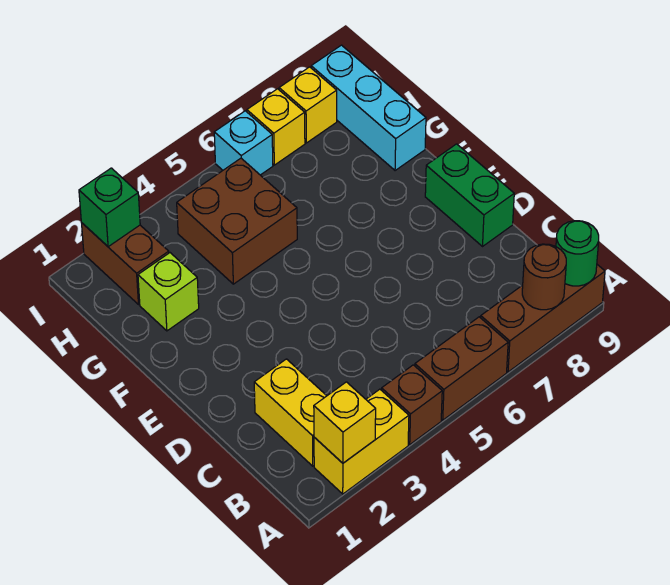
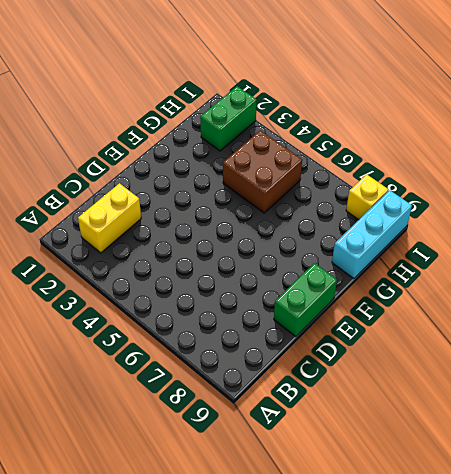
green 1x2 brick [200,86,257,151] -> brown 1x2 brick [82,223,169,304]
none -> yellow 1x2 brick [314,389,409,494]
none -> brown 1x1 brick [382,365,442,444]
none -> brown 1x2 brick [415,317,508,420]

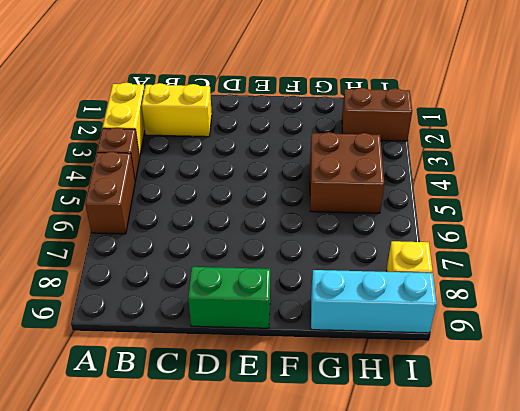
none -> brown 1x3 brick [481,265,605,372]
none -> lime 1x1 brick [138,253,199,331]
none -> cyan 1x1 brick [214,111,273,175]

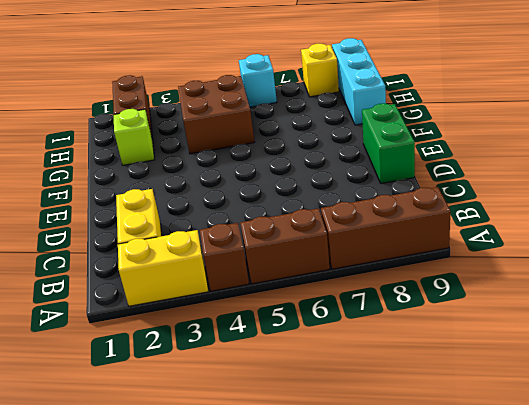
none -> yellow 1x1 brick [247,89,305,165]
none -> yellow 1x1 brick [314,382,376,463]
none -> brown 1x1 round brick [522,244,566,310]

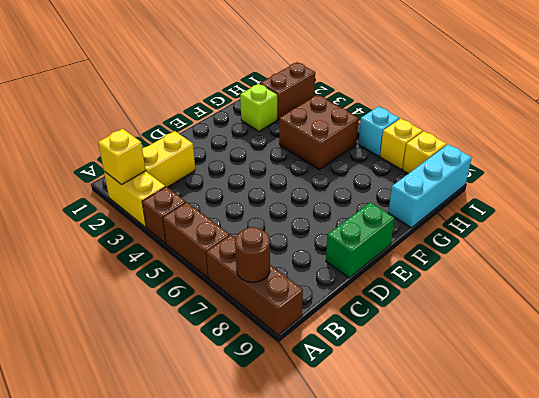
none -> green 1x1 round brick [556,221,599,286]
none -> green 1x1 brick [79,168,140,247]

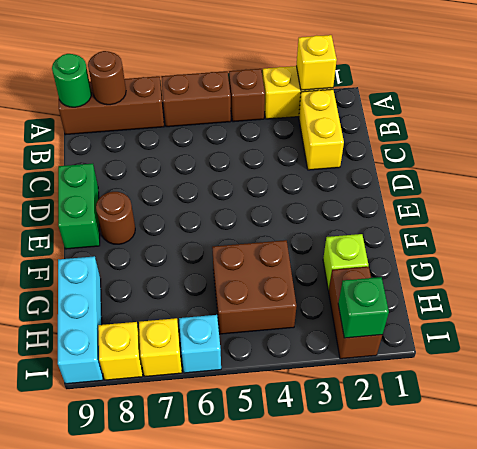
brown 1x1 round brick [96,192,135,244] -> none

